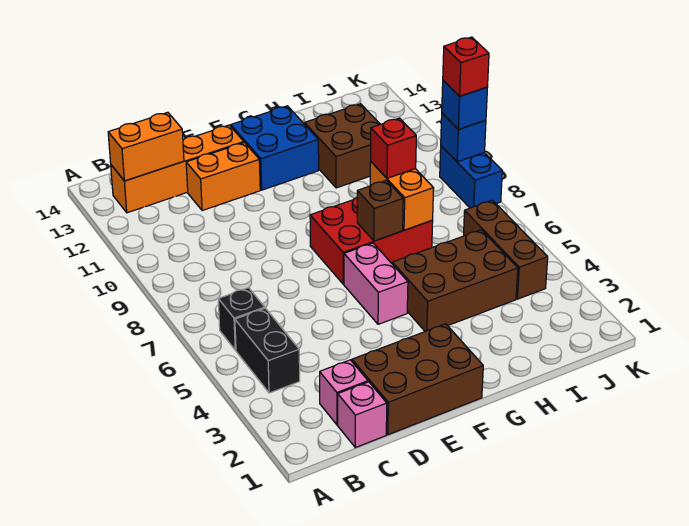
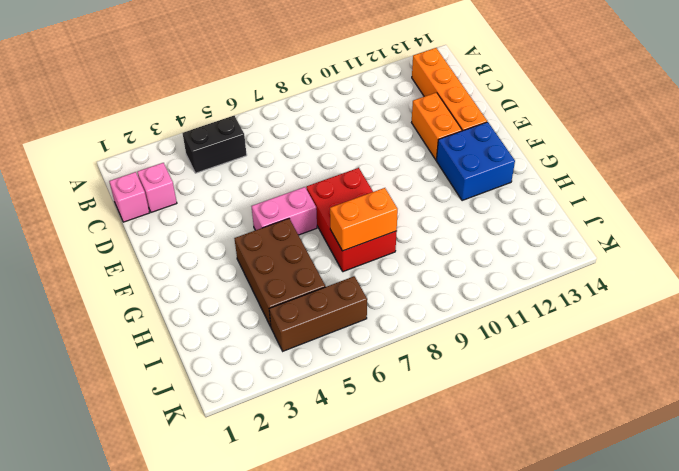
none -> black 1x1 brick [218,288,265,350]
none -> brown 2x3 brick [352,324,483,435]
none -> brown 2x2 brick [305,104,380,188]

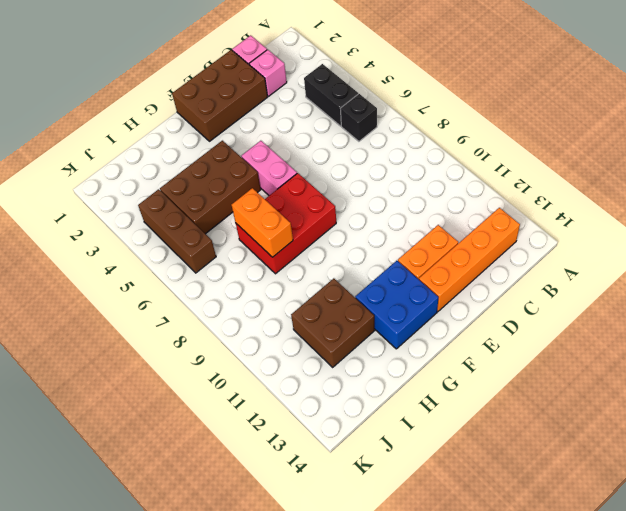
none -> blue 1x2 brick [440,146,502,208]
none -> orange 1x2 brick [108,112,184,181]
none -> brown 1x1 brick [357,180,403,241]

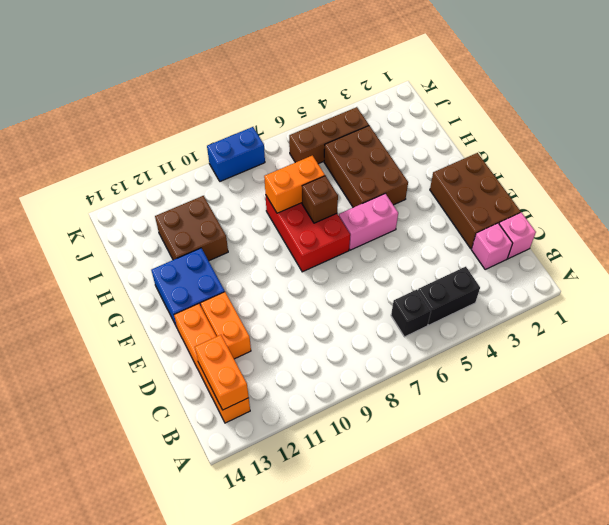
none -> blue 1x1 brick [441,113,486,162]
none -> red 1x1 brick [371,118,416,178]
none -> blue 1x1 brick [442,80,487,129]

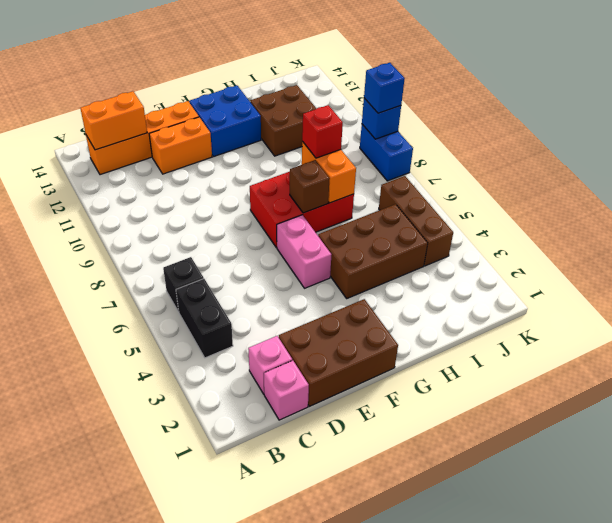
none -> red 1x1 brick [443,37,489,96]

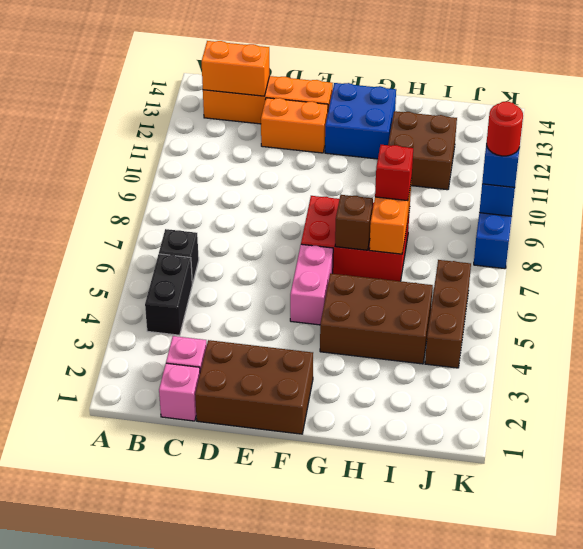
red 1x1 round brick [487,101,523,156] -> red 1x1 brick [443,37,489,96]

